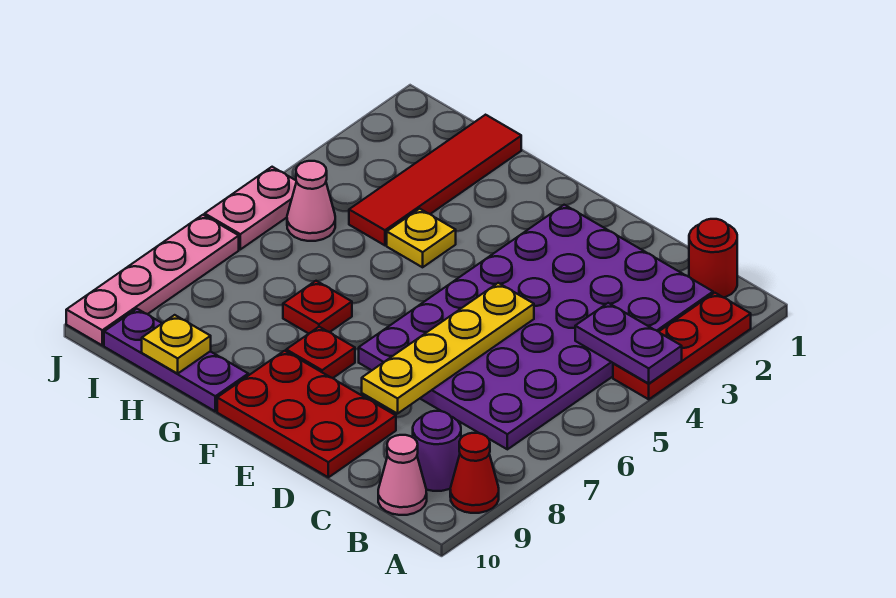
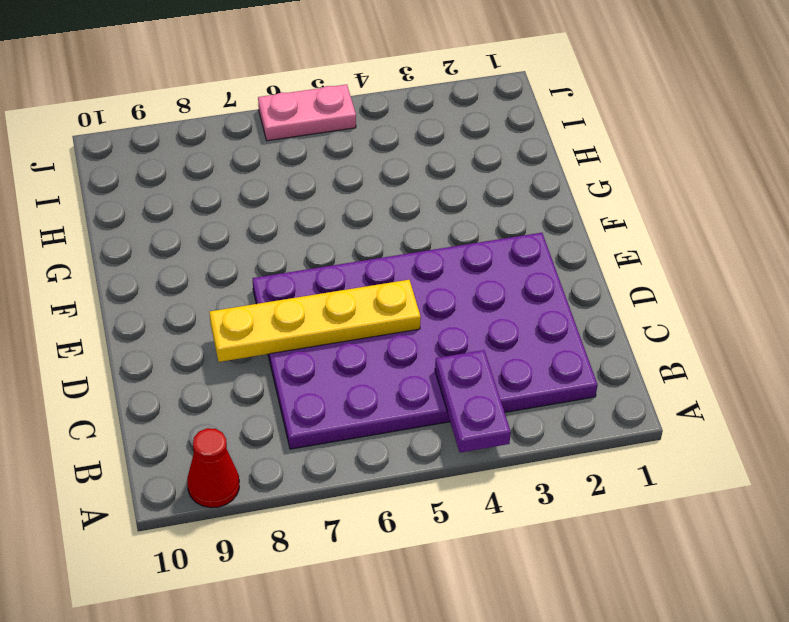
none -> red 1x3 plate [613,293,751,399]
none -> red 1x1 round brick [689,219,737,298]
none -> purple 1x1 round brick [413,411,461,491]

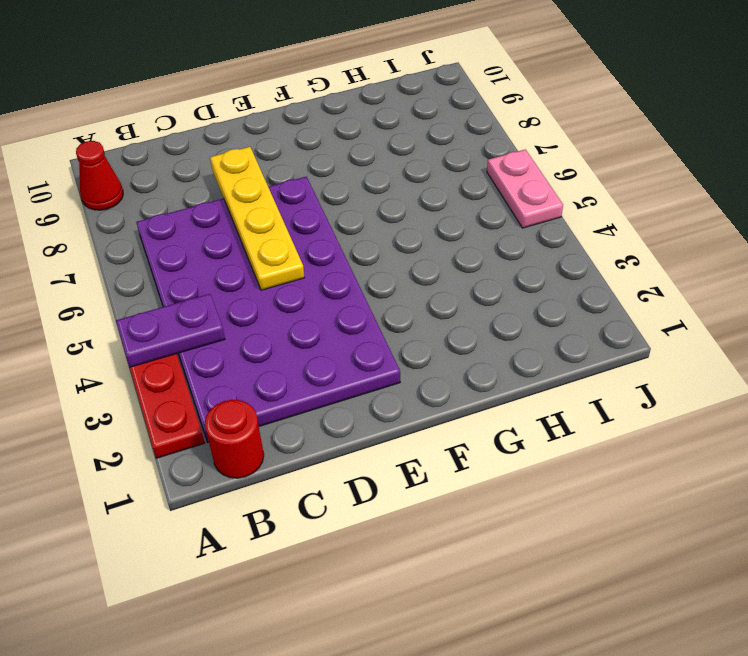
none -> purple 1x1 round brick [413,411,461,491]
none -> pink 1x1 cone [378,435,427,515]
none -> red 2x3 plate [217,351,396,477]

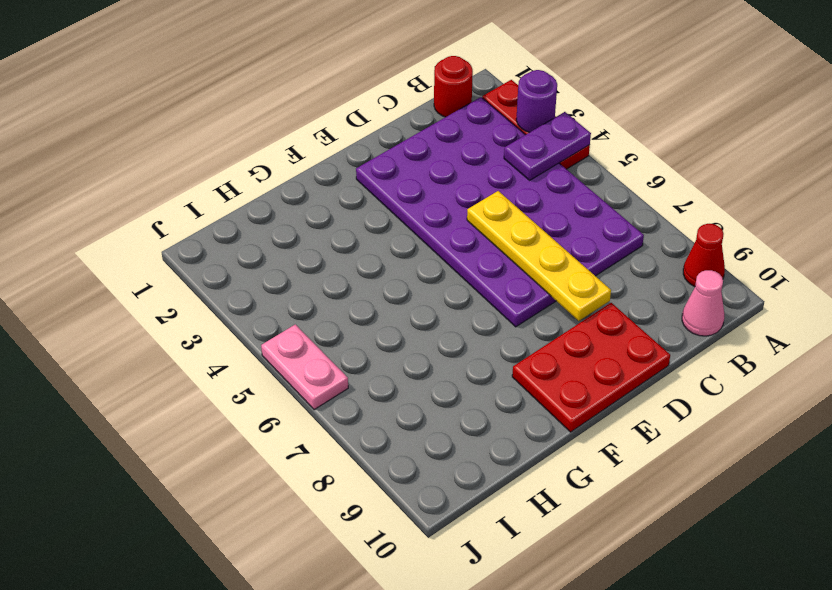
purple 1x1 round brick [516,70,557,132] -> purple 1x1 round brick moved to [413,411,461,491]
none -> red 1x1 plate [286,327,355,378]
none -> yellow 1x1 plate [387,209,456,267]
none -> red 1x1 plate [283,281,352,333]

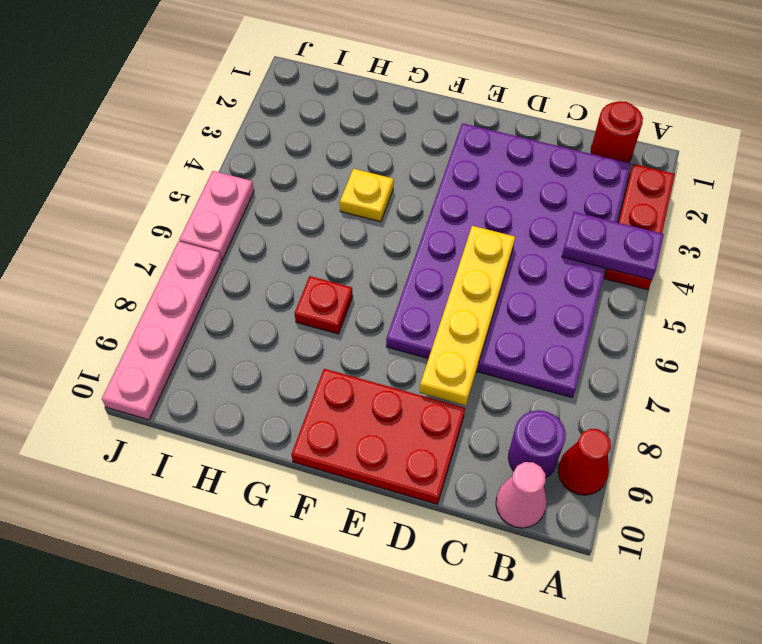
none -> red 1x1 plate [286,327,355,378]
none -> purple 1x3 plate [104,309,248,411]
none -> red 1x4 tile [349,115,521,245]

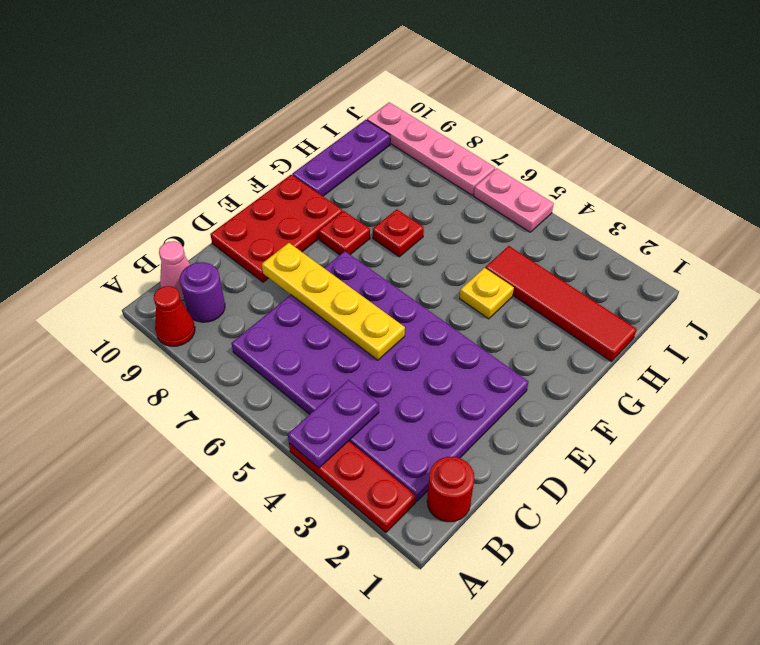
none -> pink 1x1 cone [287,161,335,241]
none -> yellow 1x1 plate [142,315,211,374]

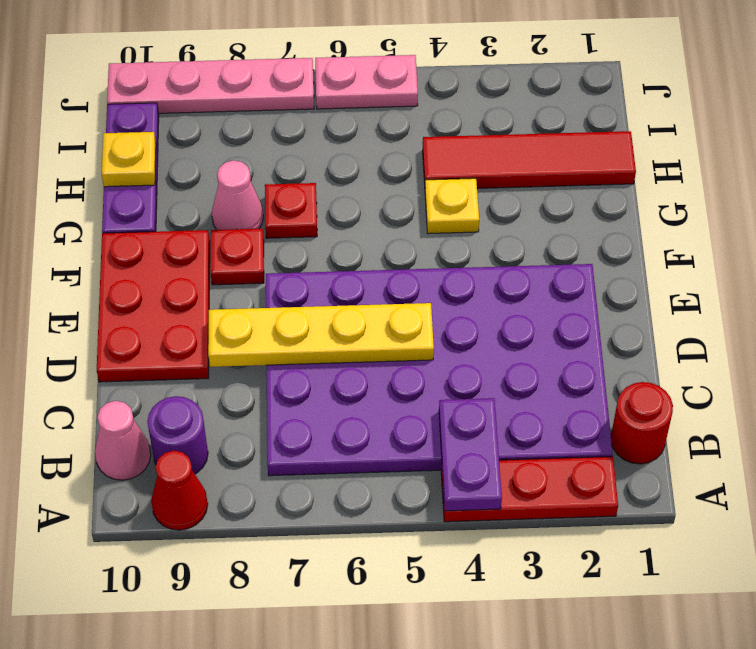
pink 1x1 cone [212,160,263,230] -> pink 1x1 cone moved to [287,161,335,241]

